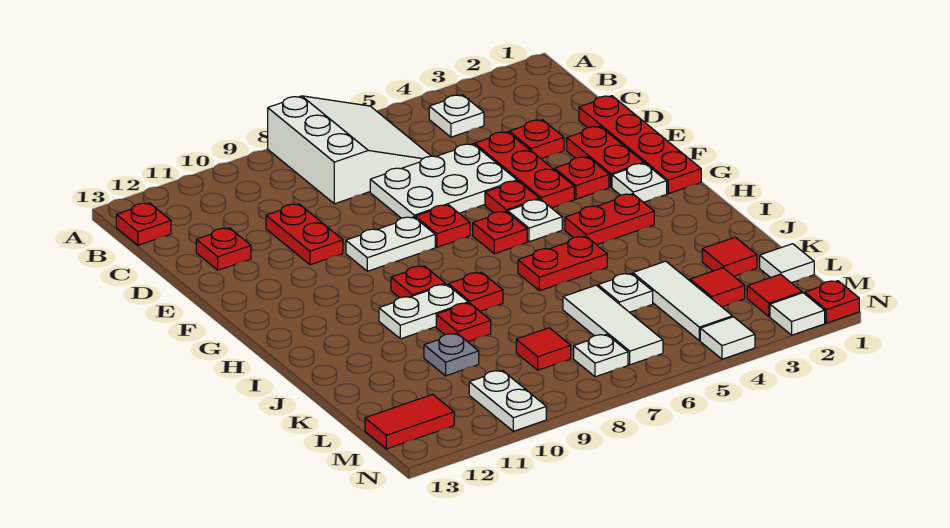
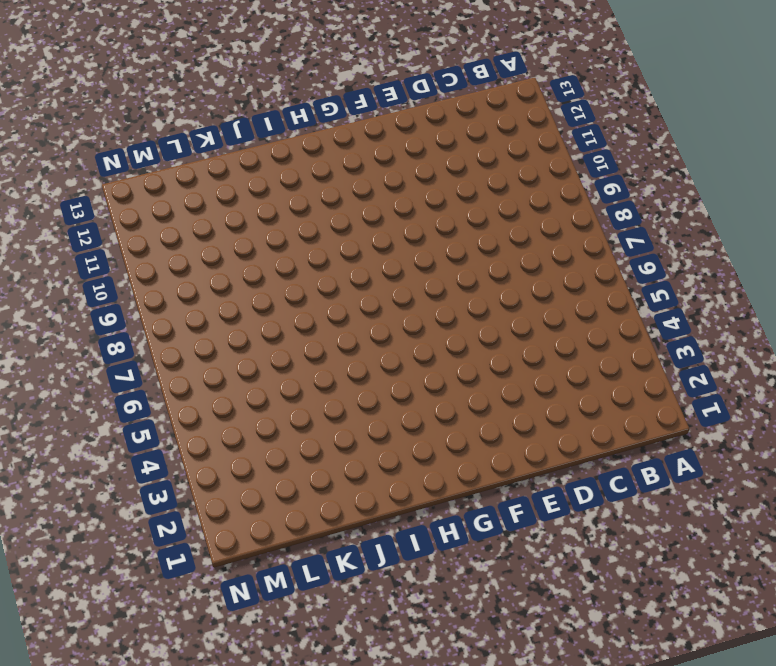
none -> white 3x3 slope [268,96,431,204]
none -> white 1x1 plate [429,95,484,137]
none -> red 1x1 plate [116,203,171,245]
none -> red 1x4 plate [579,96,701,194]

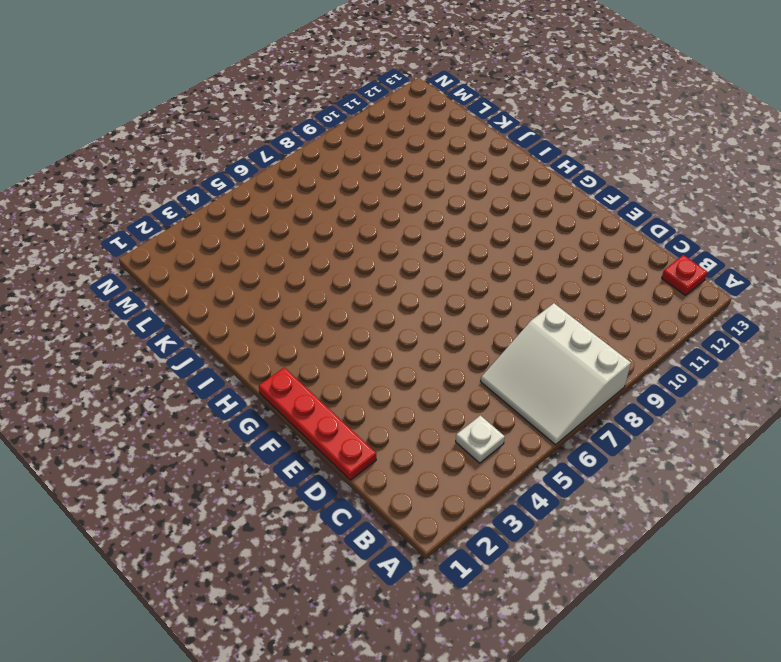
none -> red 1x1 plate [509,120,564,159]
none -> red 1x3 plate [475,132,574,208]
none -> white 2x3 plate [370,144,517,218]
none -> red 1x2 plate [266,204,343,265]

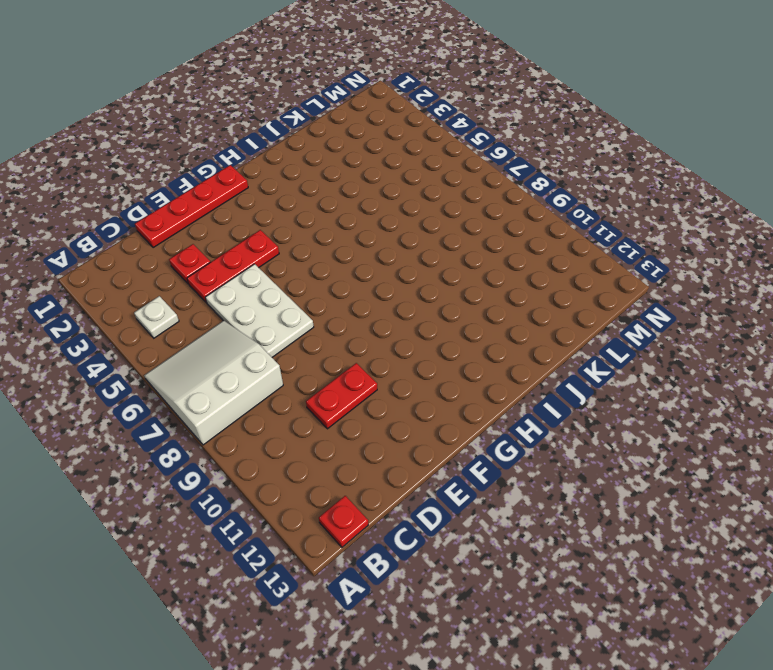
none -> red 1x1 plate [196,228,251,270]
none -> red 1x2 plate [567,126,644,187]
none -> red 1x1 plate [555,157,609,199]
none -> red 1x1 plate [485,181,540,213]

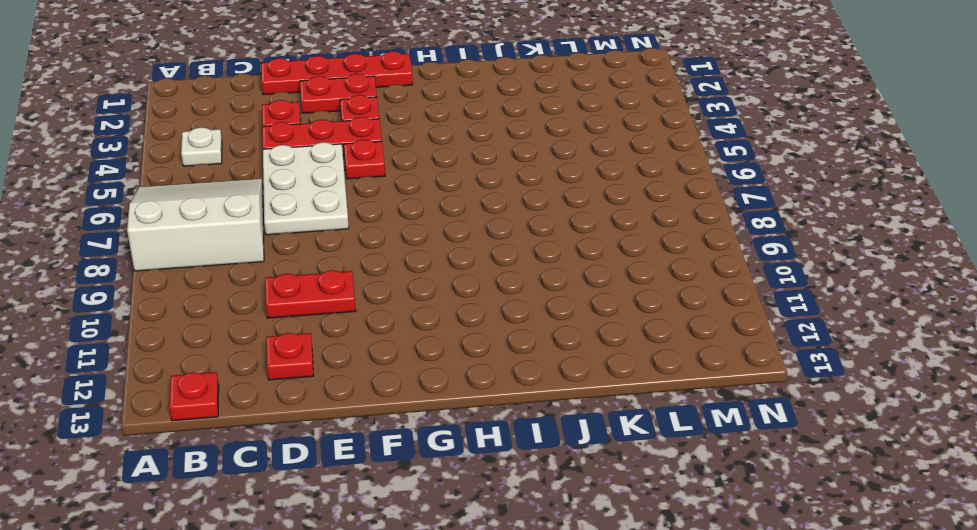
none -> red 1x1 plate [415,205,470,247]
none -> white 1x2 plate [346,217,435,271]
none -> white 1x1 plate [612,163,667,202]
none -> white 1x1 plate [508,199,562,242]

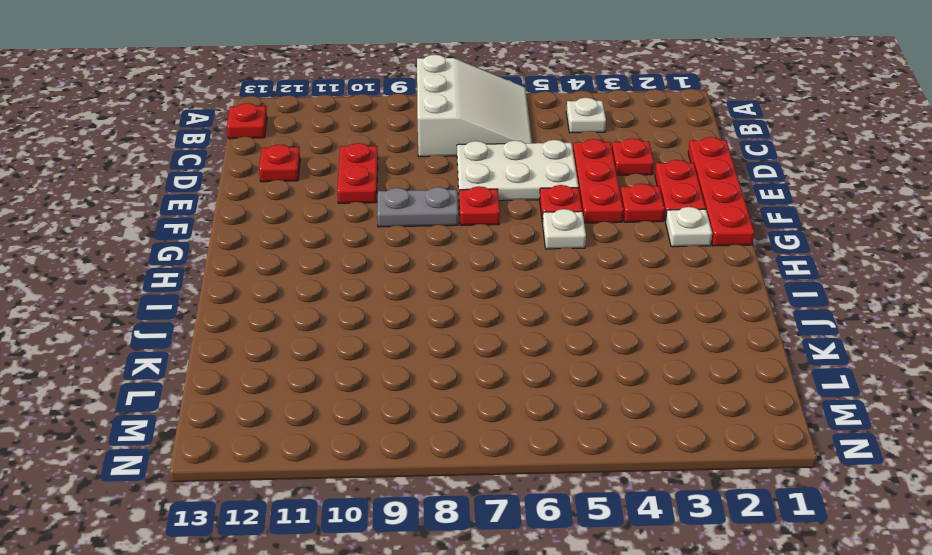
grey 1x2 plate [377,187,458,227] -> white 1x2 plate [346,217,435,271]
none -> red 1x1 plate [473,211,527,254]
none -> red 1x2 plate [565,194,654,245]
none -> red 1x1 plate [391,266,446,298]
none -> red 1x2 plate [518,236,607,291]

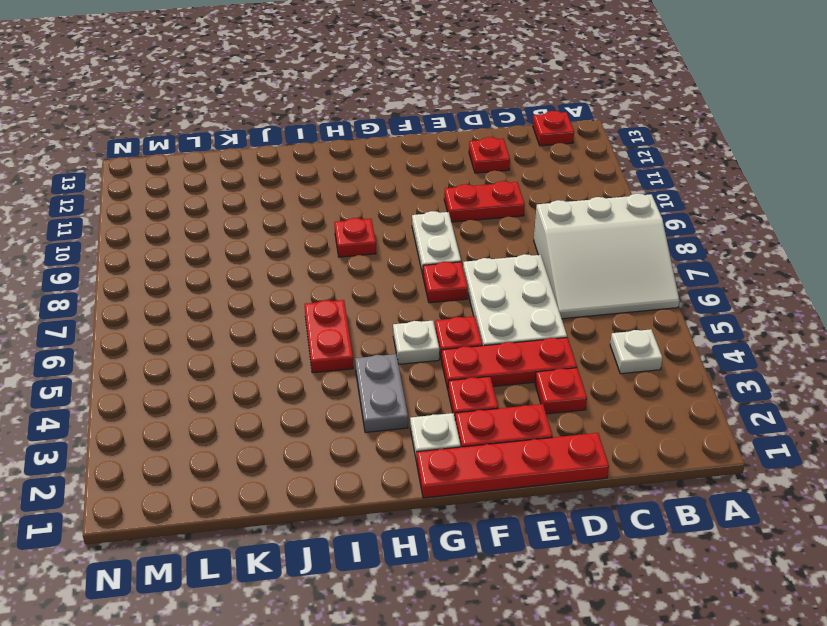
grey 1x2 plate [355,354,408,432] -> red 1x2 plate [565,194,654,245]
none -> red 1x1 plate [473,211,527,254]
none -> red 1x1 plate [448,272,503,311]
none -> white 1x2 plate [379,284,468,339]
none -> red 1x1 plate [436,303,491,342]

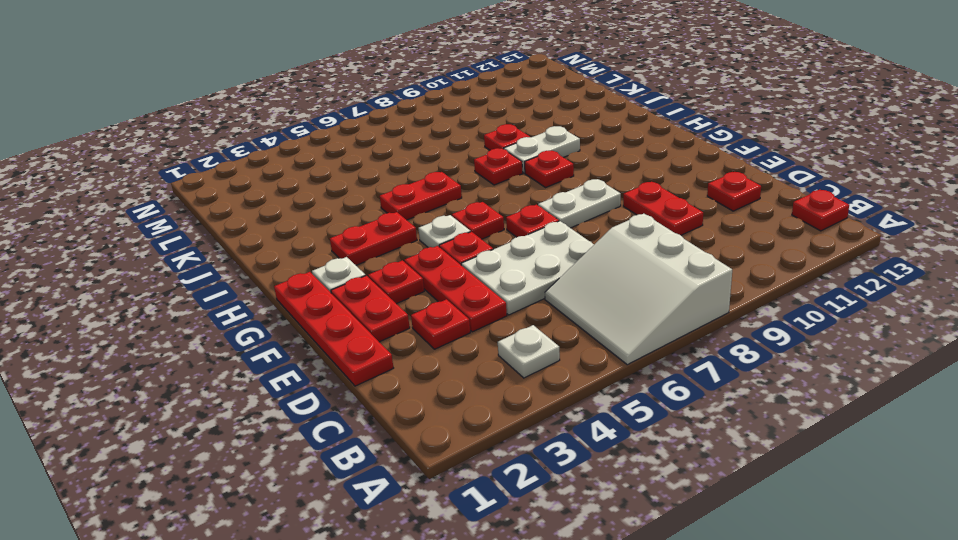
none -> red 1x1 tile [702,237,757,276]
none -> white 1x3 tile [633,261,732,341]
none -> white 1x1 plate [598,273,653,312]
none -> white 1x3 tile [563,285,663,365]

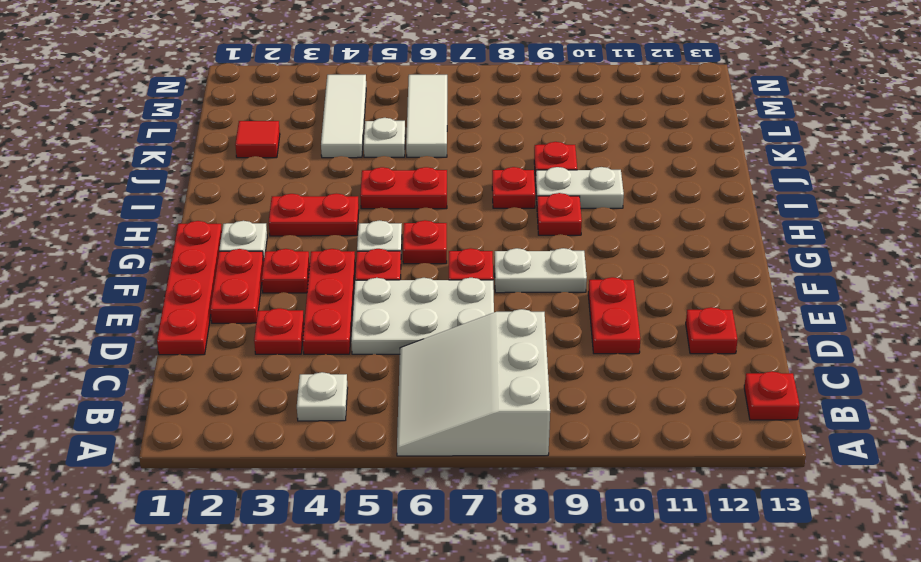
none -> grey 1x1 plate [424,334,479,376]
none -> white 1x1 tile [760,244,814,283]
none -> red 1x1 tile [690,268,745,307]
none -> red 1x1 tile [516,328,571,370]

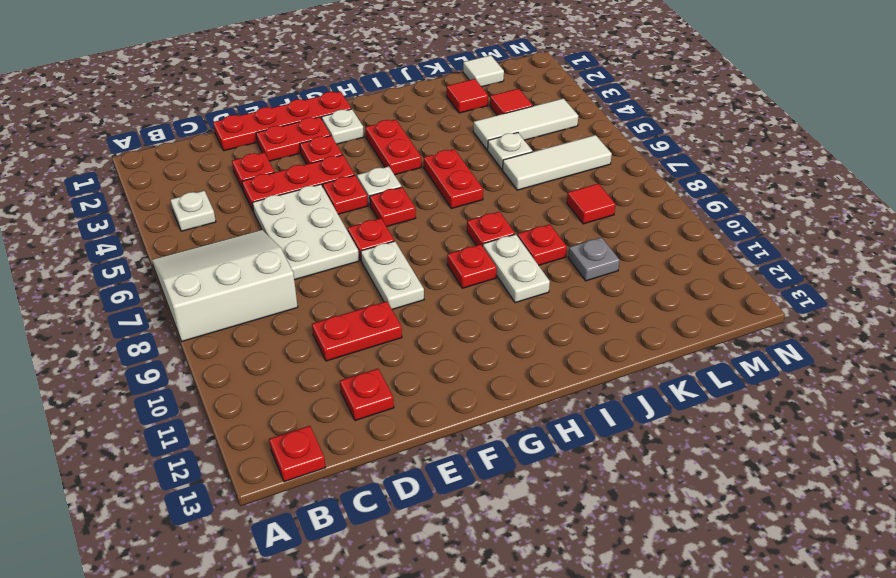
none -> red 1x1 tile [747,274,802,317]
none -> white 1x1 plate [574,334,628,377]
none -> white 1x2 plate [469,370,546,431]
none -> red 1x2 tile [365,394,454,449]

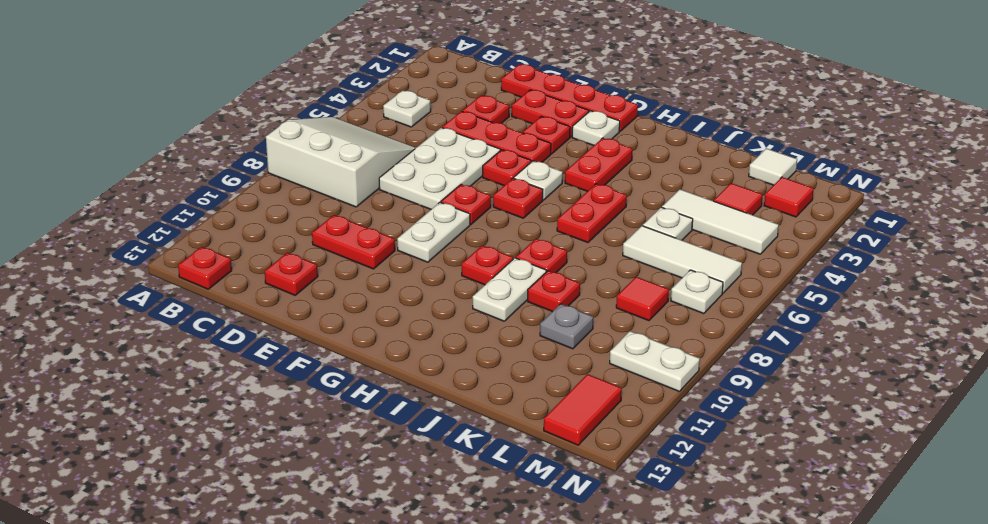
none -> red 1x1 tile [702,237,757,276]
none -> red 1x1 plate [805,281,859,323]
none -> white 1x1 tile [770,293,825,335]
none -> white 1x1 tile [700,317,755,359]

